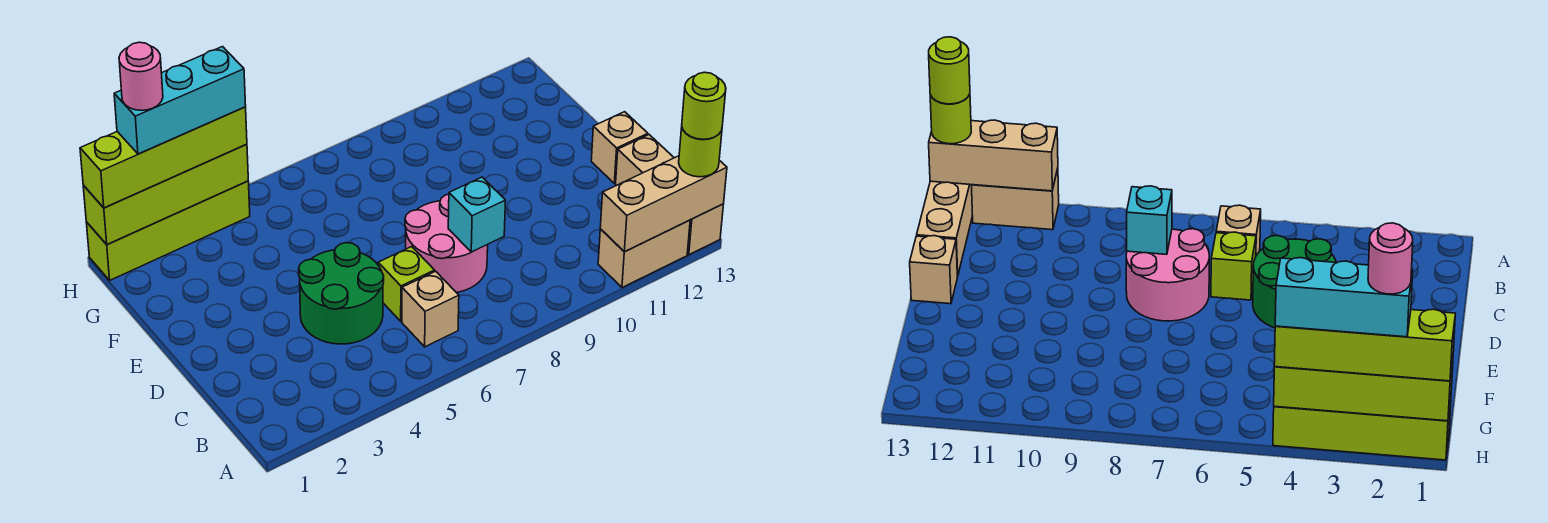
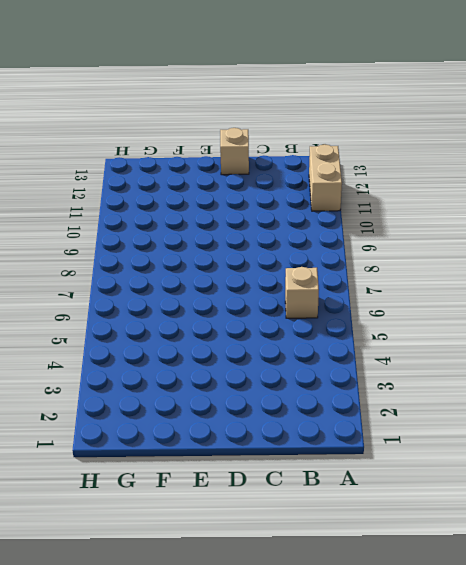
none -> tan 1x3 brick [616,135,724,255]
none -> green 2x2 round brick [299,243,384,344]
none -> lime 1x1 brick [378,247,435,321]

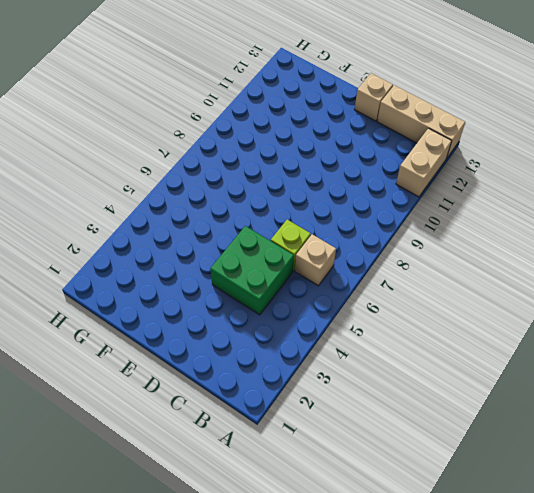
green 2x2 brick [210,226,294,315] -> green 2x2 round brick [299,243,384,344]
none -> pink 2x2 round brick [405,194,488,293]
none -> lime 1x4 brick [86,181,250,280]
none -> tan 1x3 brick [600,156,727,252]

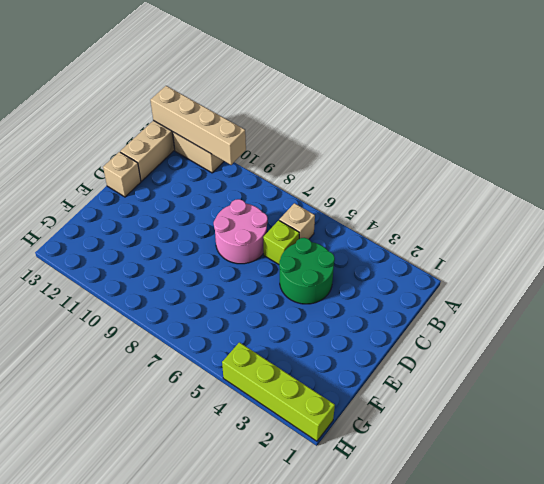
tan 1x4 brick [150,86,246,165] -> tan 1x3 brick [600,156,727,252]
none -> cyan 1x1 brick [448,177,506,252]
none -> lime 1x4 brick [83,144,248,245]
none -> lime 1x1 round brick [679,128,722,177]

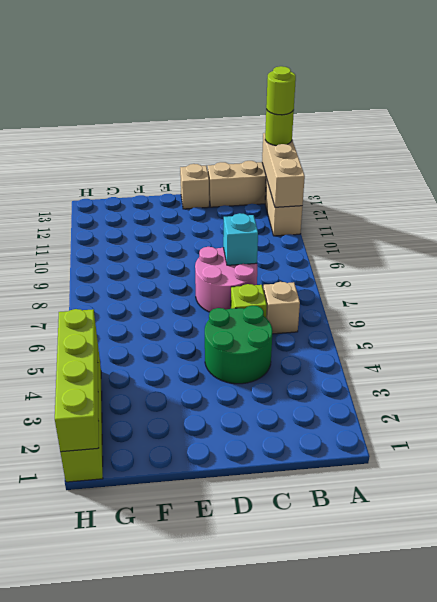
none -> lime 1x4 brick [80,107,247,208]
none -> cyan 1x3 brick [114,47,246,154]
none -> pink 1x1 round brick [119,42,163,110]

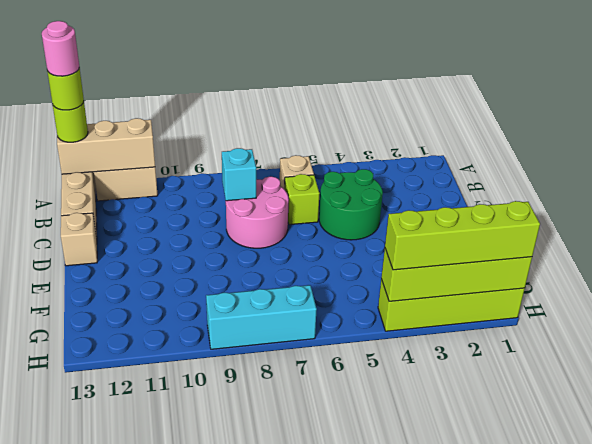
pink 1x1 round brick [42,21,79,76] -> pink 1x1 round brick moved to [119,42,163,110]
cyan 1x3 brick [206,285,317,349] -> cyan 1x3 brick moved to [114,47,246,154]

